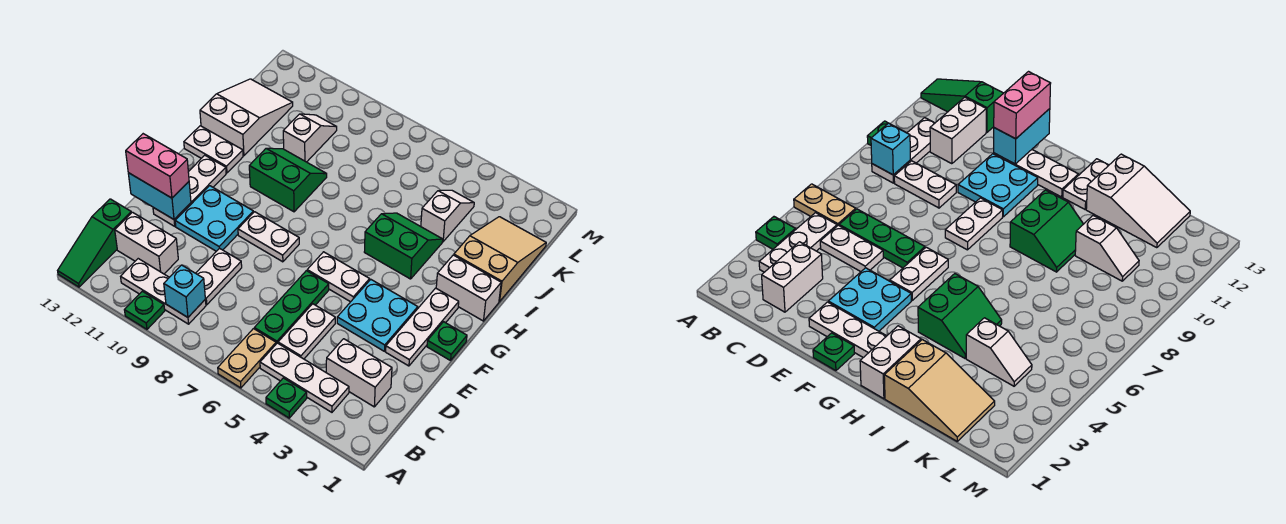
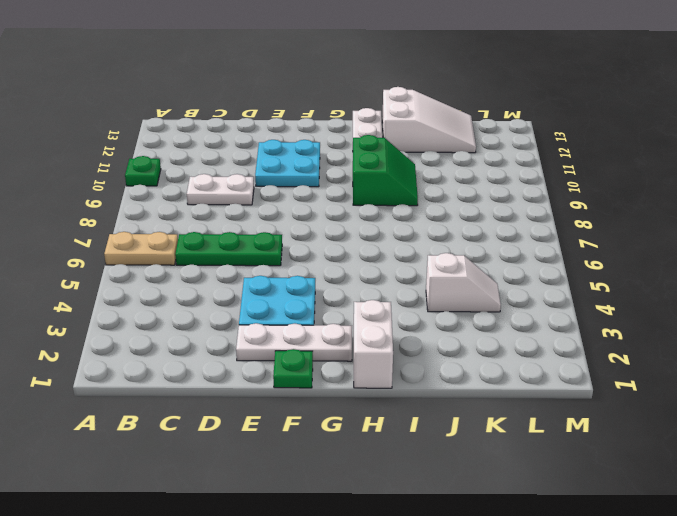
none -> green 1x1 plate [266,378,307,418]
none -> green 1x3 slope [58,199,131,287]
none -> white 1x3 plate [260,343,349,412]

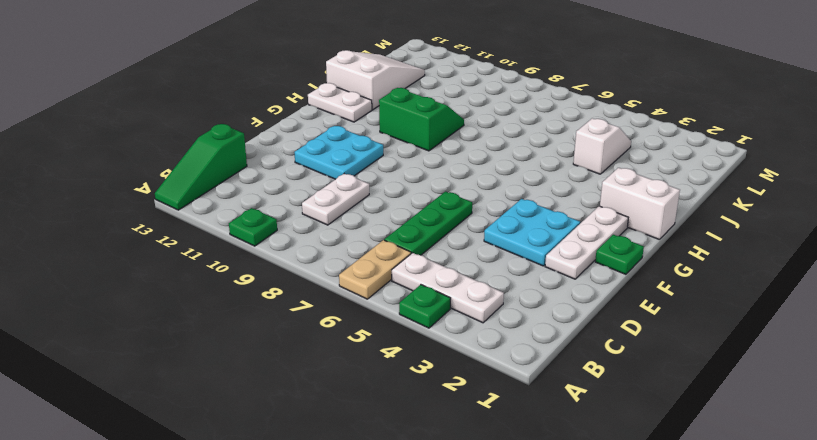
none -> white 1x3 plate [121,259,206,324]
none -> white 1x2 brick [326,339,392,407]
none -> white 1x2 plate [278,304,335,359]

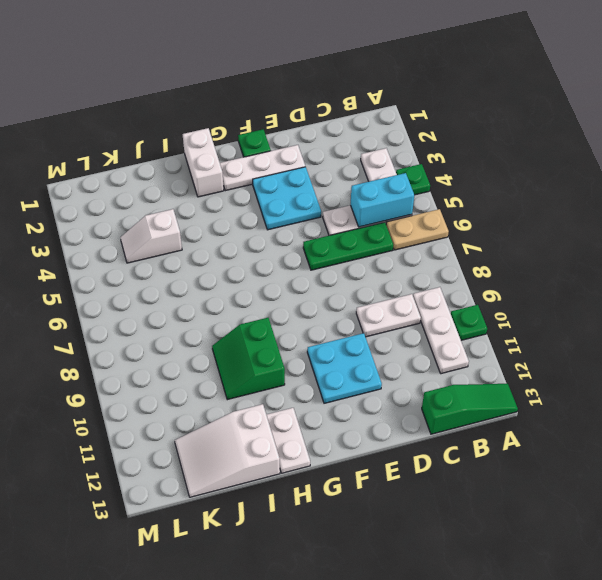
cyan 1x2 brick [351,173,414,227] -> cyan 1x2 brick turned to [128,173,191,219]
none -> white 1x2 brick [326,339,392,407]
none -> white 1x2 brick [115,212,178,274]
none -> white 1x3 plate [153,155,226,226]

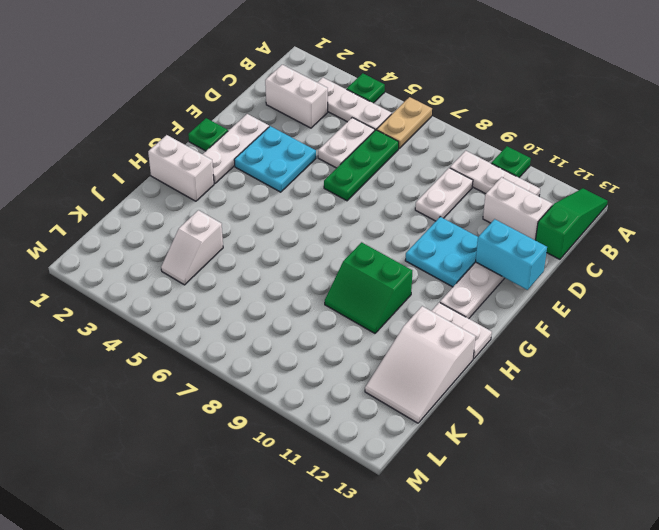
none -> white 1x2 plate [307,252,370,302]
none -> white 1x2 plate [238,212,299,262]
none -> green 2x2 slope [364,213,443,279]

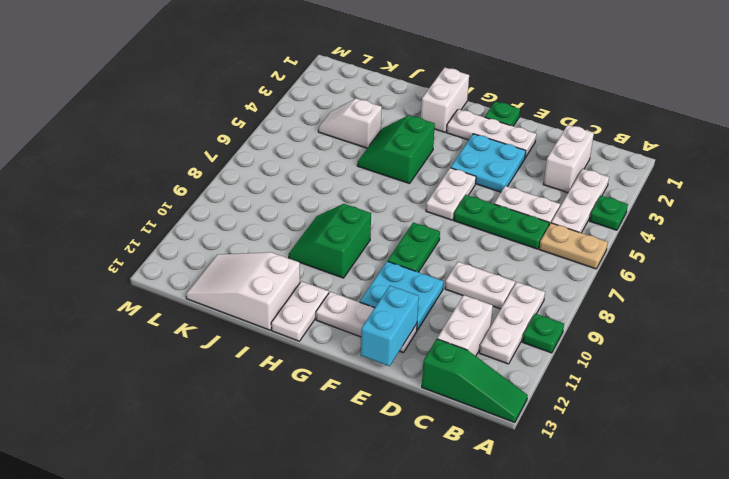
green 1x2 plate [388,222,440,272] -> white 1x2 plate [238,212,299,262]
none -> tan 2x3 slope [454,217,546,302]
none -> white 1x2 slope [283,114,337,162]
none -> cyan 1x1 brick [164,265,205,317]

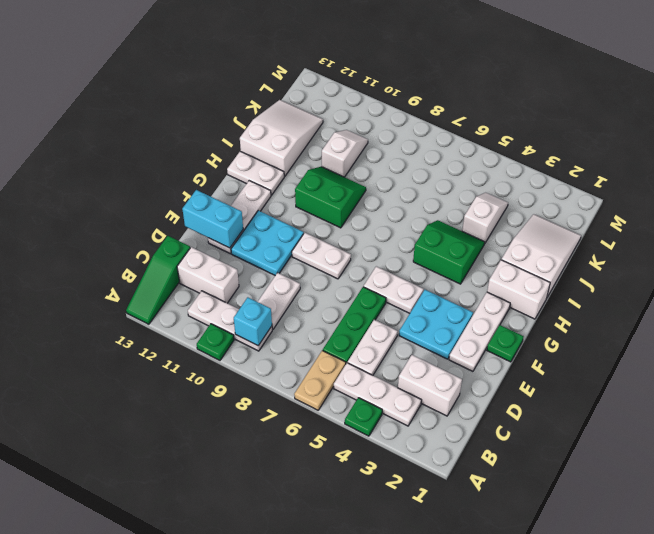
white 2x3 slope [501,214,581,297] -> tan 2x3 slope [454,217,546,302]
none -> pink 1x2 brick [126,134,189,198]

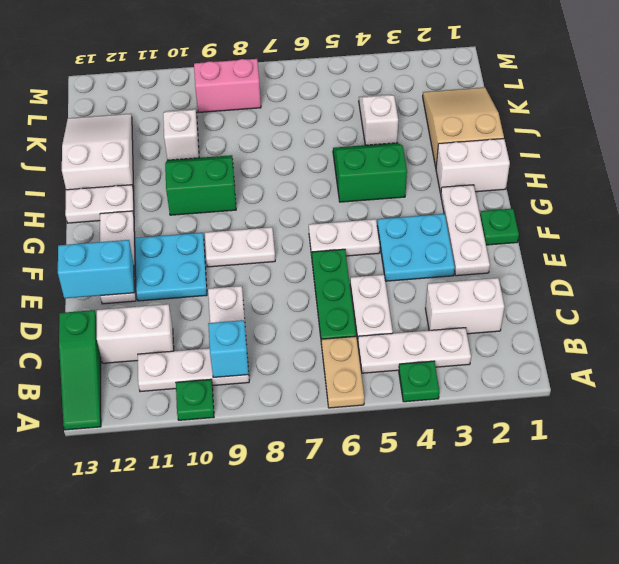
pink 1x2 brick [194,59,261,113] -> pink 1x2 brick moved to [126,134,189,198]

